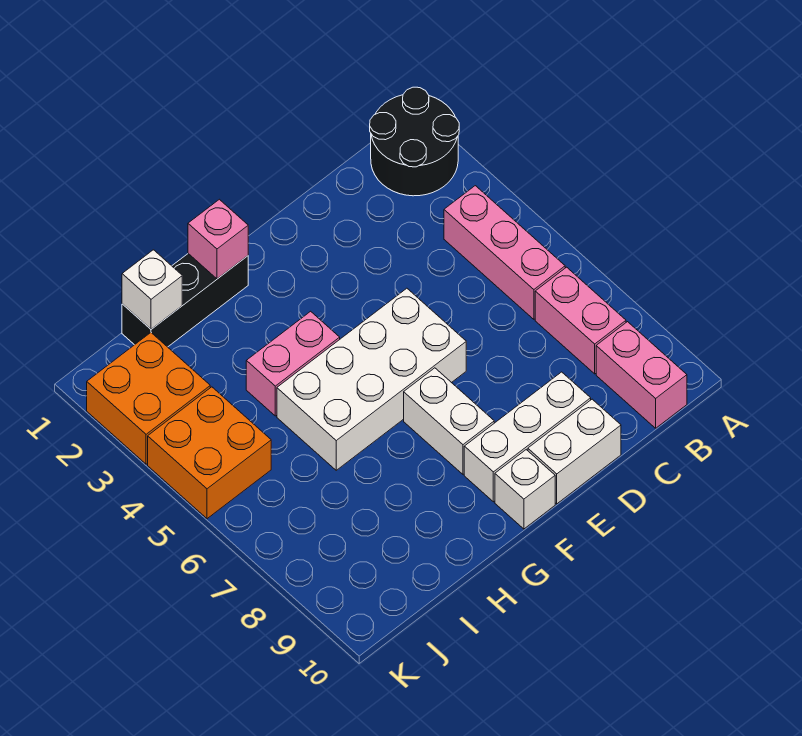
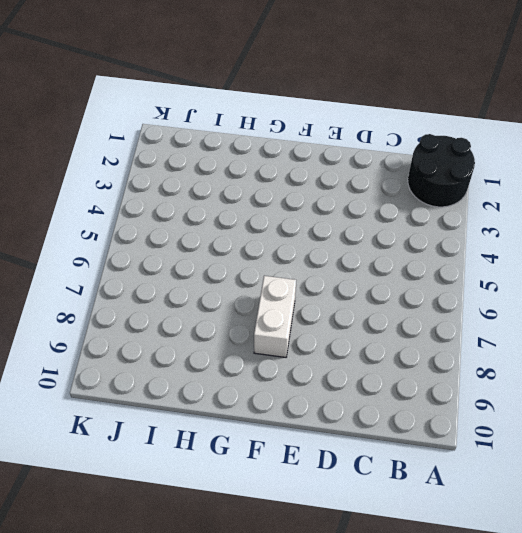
none -> pink 1x3 brick [444,186,565,319]
none -> pink 1x2 brick [535,267,626,374]
none -> pink 1x2 brick [596,322,687,428]

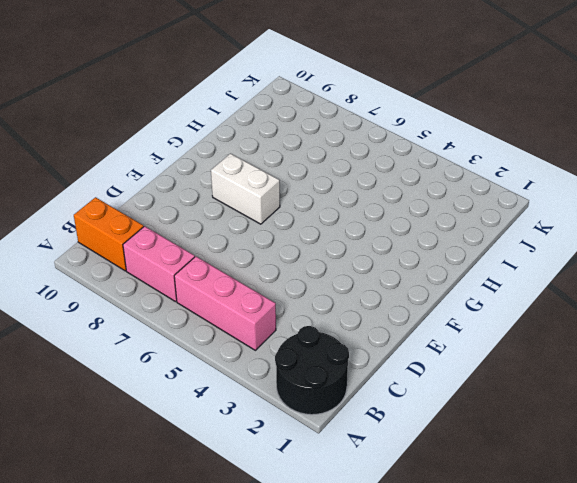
orange 1x2 brick [74,197,144,271] -> pink 1x2 brick [596,322,687,428]
none -> white 1x3 brick [464,372,591,502]
none -> white 1x2 brick [528,399,621,504]
none -> white 2x4 brick [277,288,466,470]

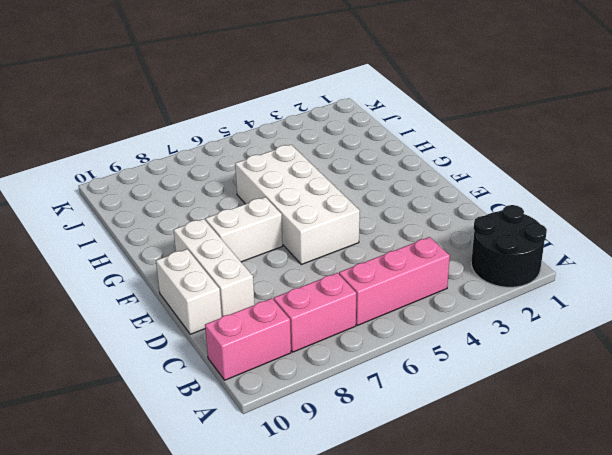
none -> white 1x1 brick [495,450,555,529]
none -> black 1x3 brick [122,254,248,347]
none -> pink 1x2 brick [246,311,340,416]

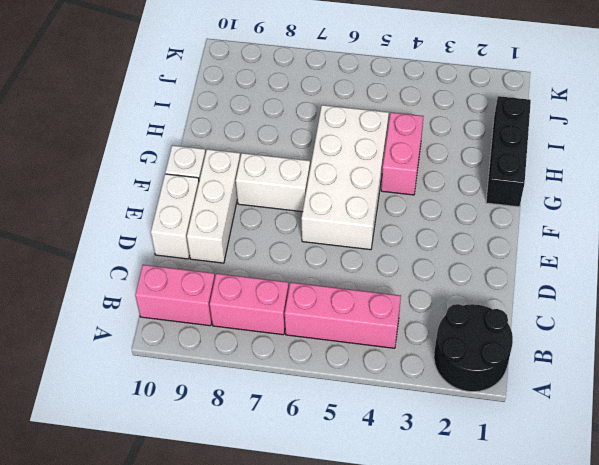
none -> orange 2x2 brick [87,333,210,464]
none -> orange 2x2 brick [148,387,271,519]
none -> pink 1x1 brick [188,199,248,279]

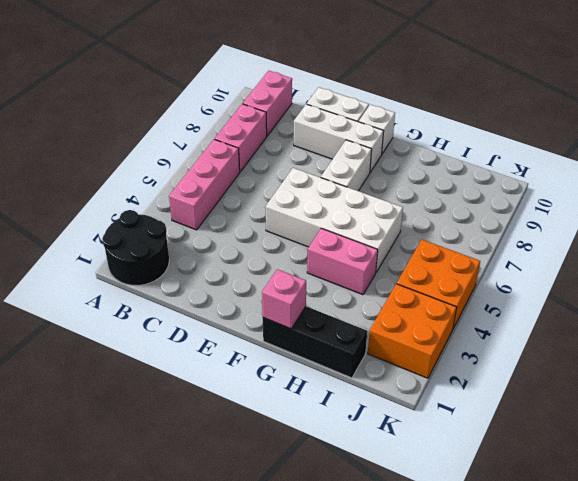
none -> white 1x1 brick [122,250,182,329]

